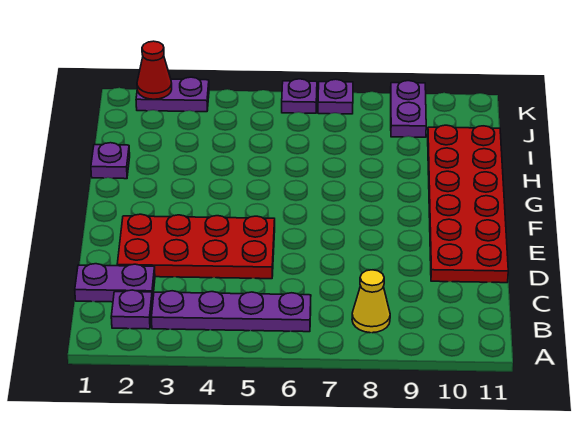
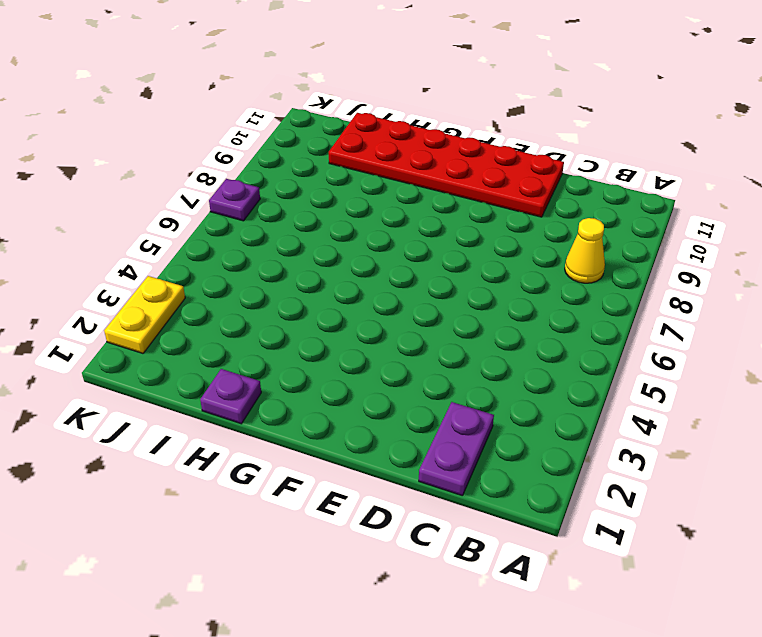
yellow 1x2 plate [104,276,185,353] -> purple 1x2 plate [136,77,209,112]
none -> purple 1x1 plate [111,290,152,329]
none -> purple 1x4 plate [151,291,311,332]
none -> red 2x4 plate [117,214,275,279]

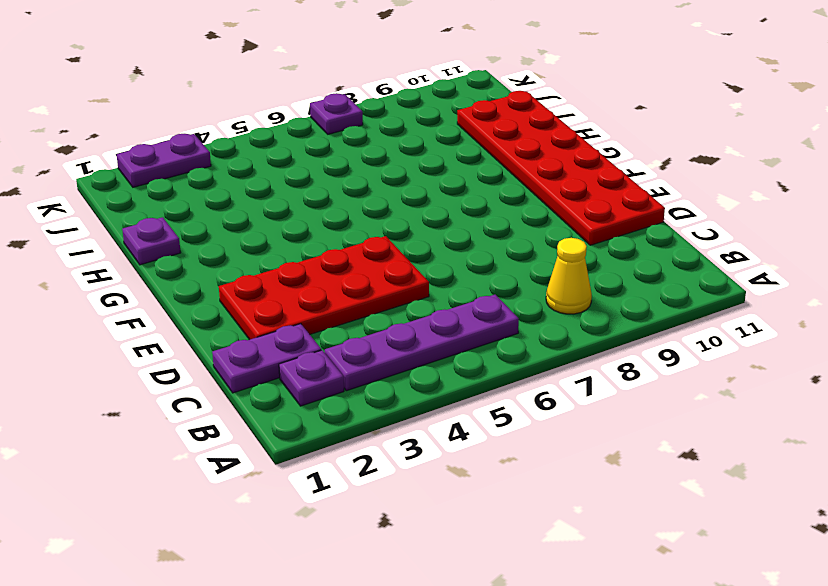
none -> purple 1x2 plate [391,81,426,137]
none -> purple 1x1 plate [282,79,317,113]
none -> red 1x1 cone [137,41,172,99]

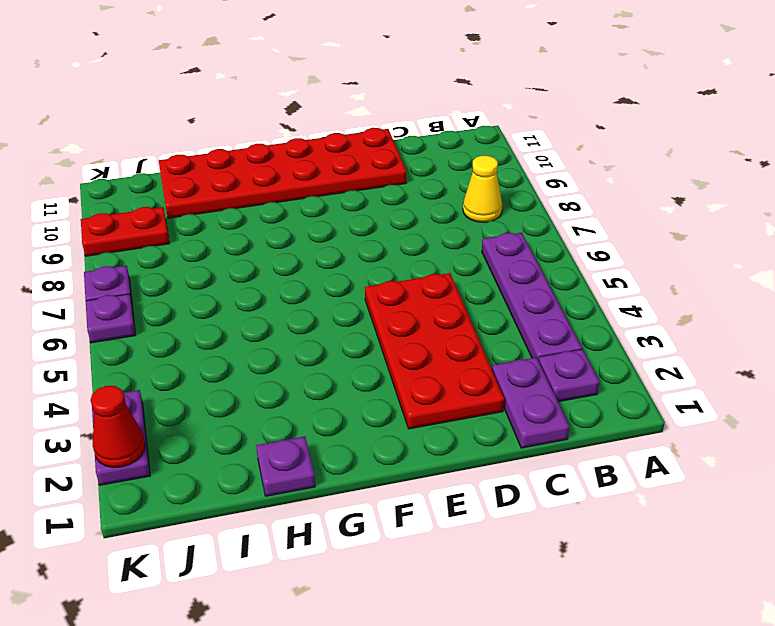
red 1x2 plate [81,207,169,256] -> purple 1x2 plate [391,81,426,137]

